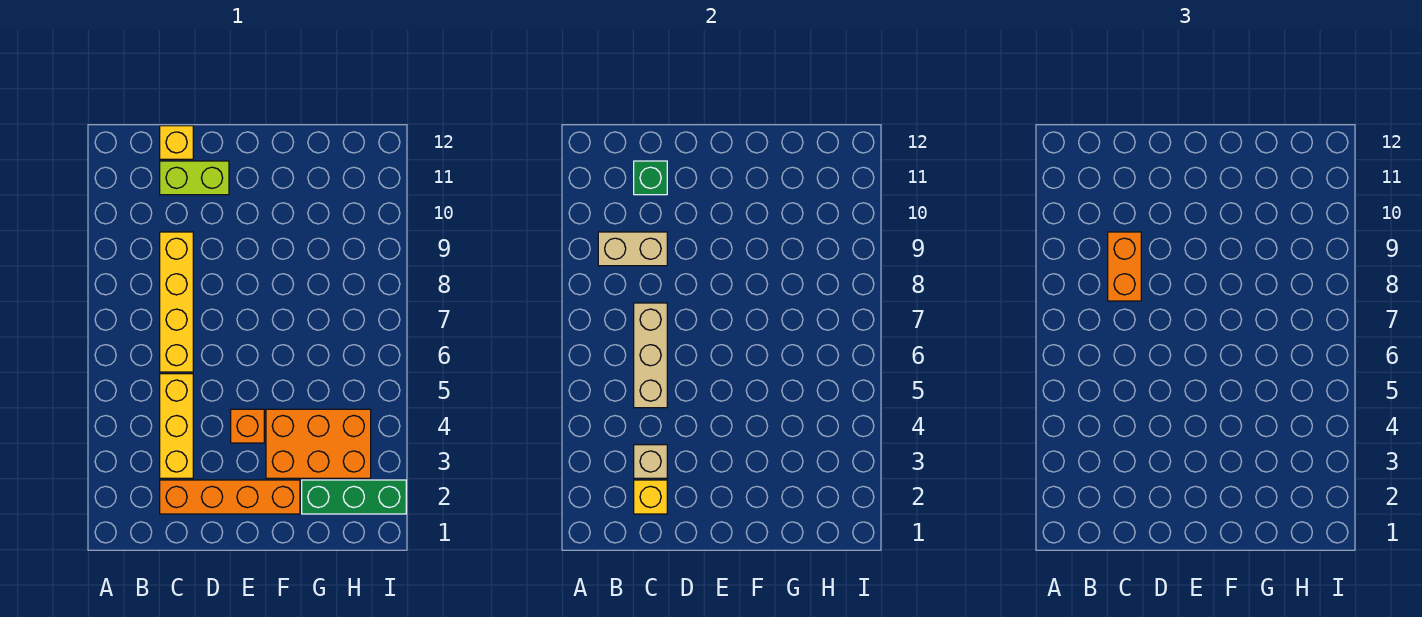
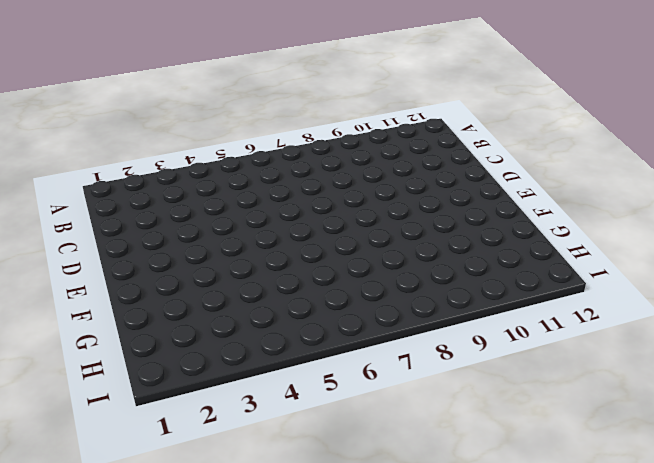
none -> orange 1x4 brick [160,480,300,514]
none -> yellow 1x3 brick [160,374,193,478]
none -> yellow 1x4 brick [160,232,193,372]

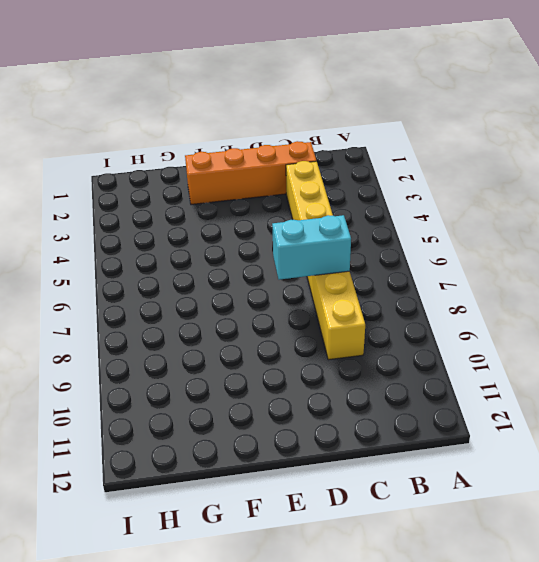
cyan 1x2 brick [272,215,351,280] -> tan 1x3 brick [634,303,667,408]
none -> lime 1x2 brick [160,161,229,195]
none -> yellow 1x1 brick [160,126,193,159]
none -> orange 1x1 brick [231,409,264,443]

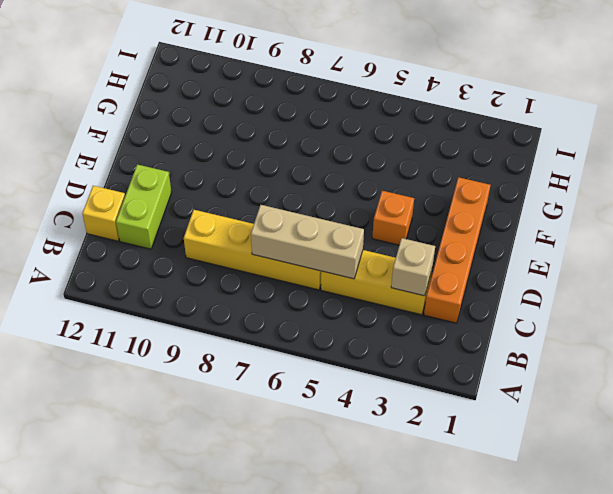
none -> orange 2x3 brick [266,409,371,478]
none -> green 1x3 brick [302,480,406,514]
none -> tan 1x2 brick [598,232,667,266]

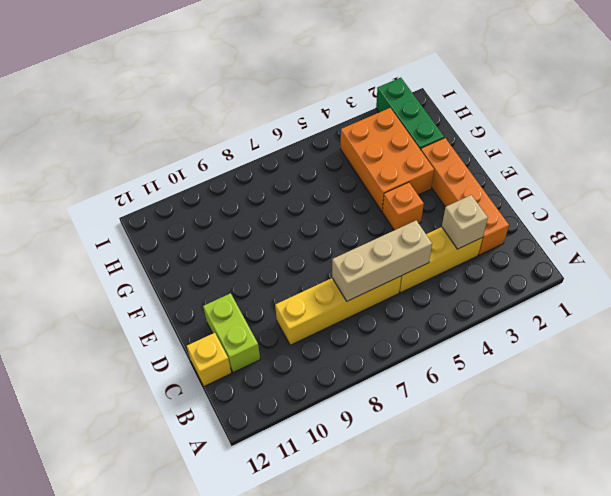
none -> tan 1x2 brick [598,232,667,266]
none -> yellow 1x1 brick [634,480,667,514]
none -> green 1x1 brick [634,161,667,195]

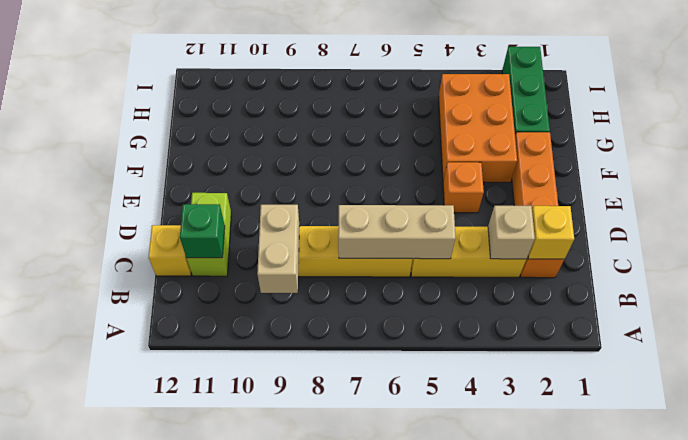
none -> orange 1x2 brick [1108,232,1141,301]

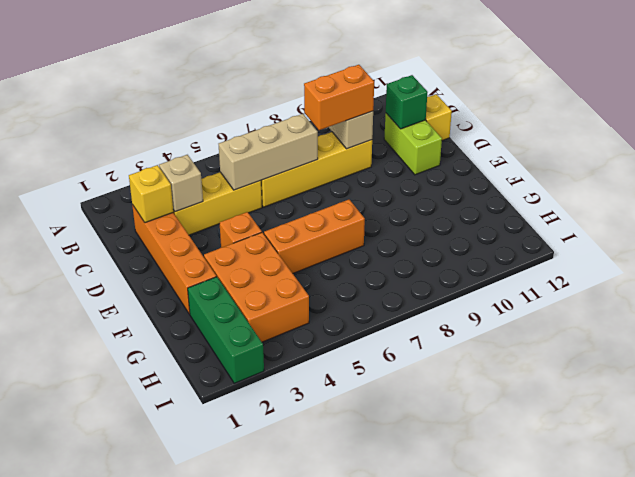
orange 1x3 brick [264,200,365,273] -> none

